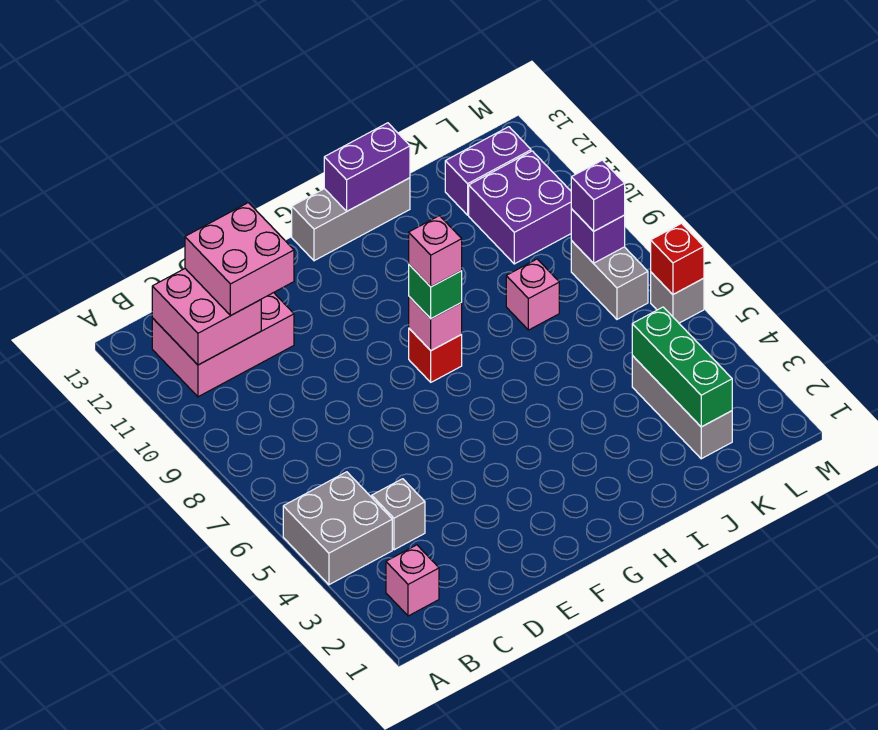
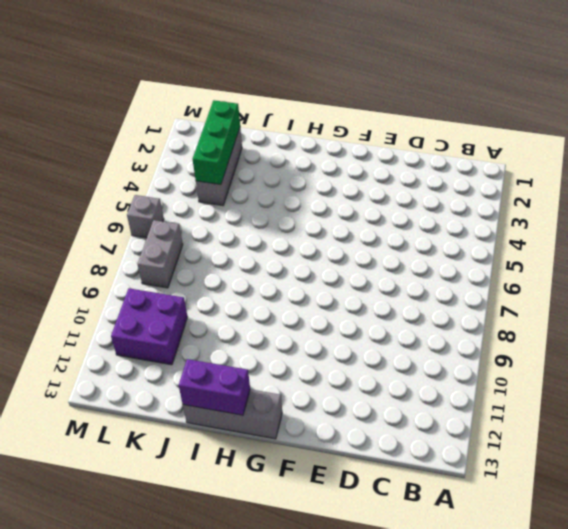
none -> grey 2x2 brick [283,472,392,585]
none -> pink 1x1 brick [386,545,439,616]
none -> pink 2x3 brick [152,293,294,397]

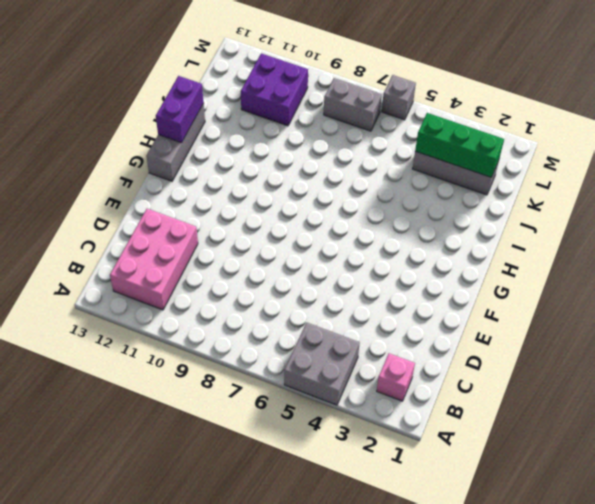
none -> grey 1x1 brick [372,479,425,550]
none -> red 1x1 brick [409,329,462,382]
none -> pink 1x1 brick [506,259,559,330]

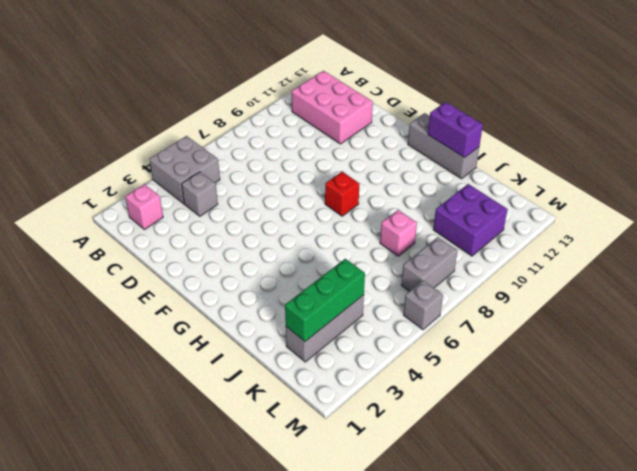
none -> purple 1x2 brick [445,127,531,215]
none -> pink 2x2 brick [152,269,261,365]
none -> pink 1x1 brick [409,297,462,351]

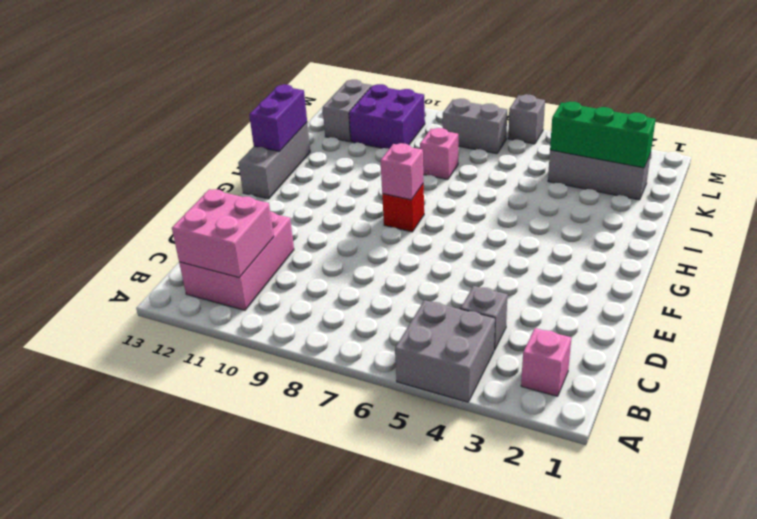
grey 1x2 brick [323,80,372,142] -> purple 1x2 brick [445,127,531,215]
none -> purple 1x1 brick [571,209,625,263]
none -> red 1x1 brick [651,223,704,294]
none -> pink 2x2 brick [185,203,294,315]

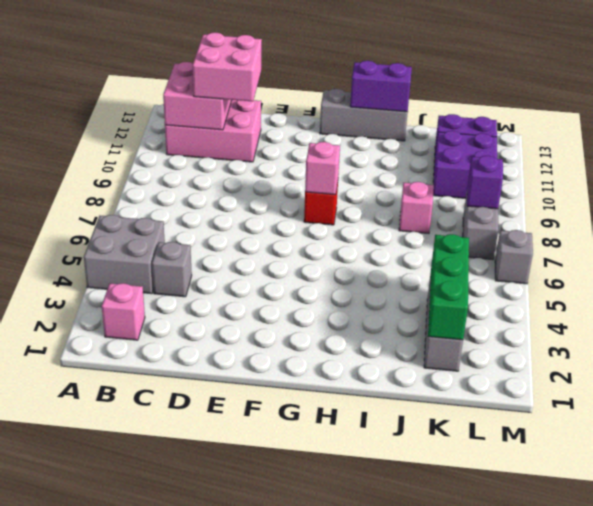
none -> red 1x1 brick [651,223,704,294]
none -> green 1x1 brick [409,265,462,319]
none -> purple 1x1 brick [571,160,625,231]

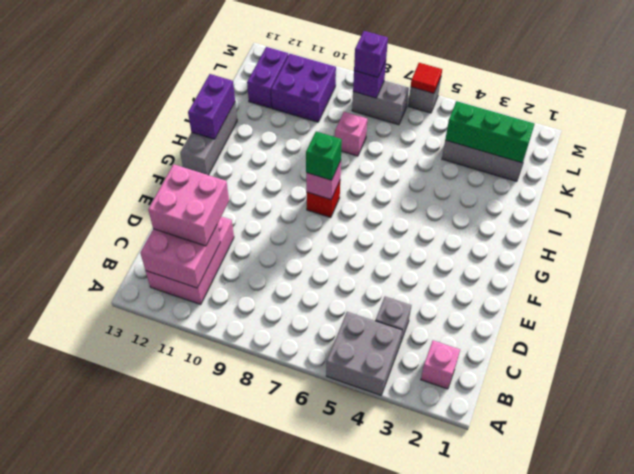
red 1x1 tile [411,63,442,93] -> red 1x1 brick [651,223,704,294]
none -> pink 1x1 brick [409,216,462,287]

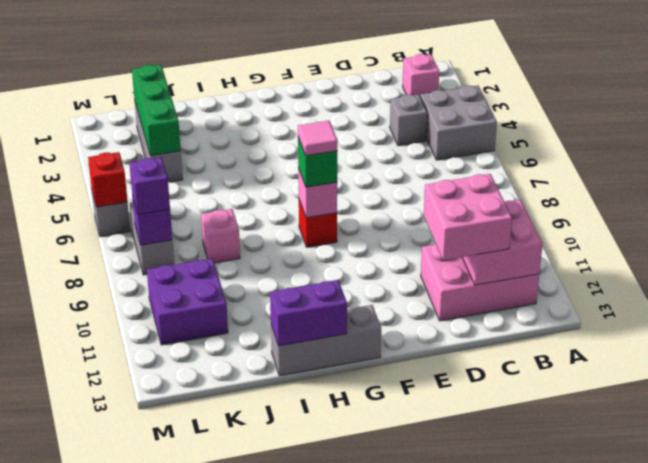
pink 1x1 tile [298,121,338,156] -> pink 1x1 brick [409,216,462,287]
none -> purple 1x2 brick [445,127,531,215]

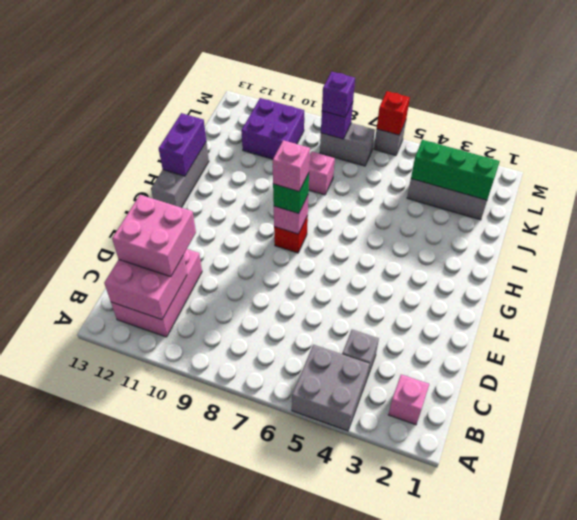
none -> purple 1x2 brick [445,127,531,215]

